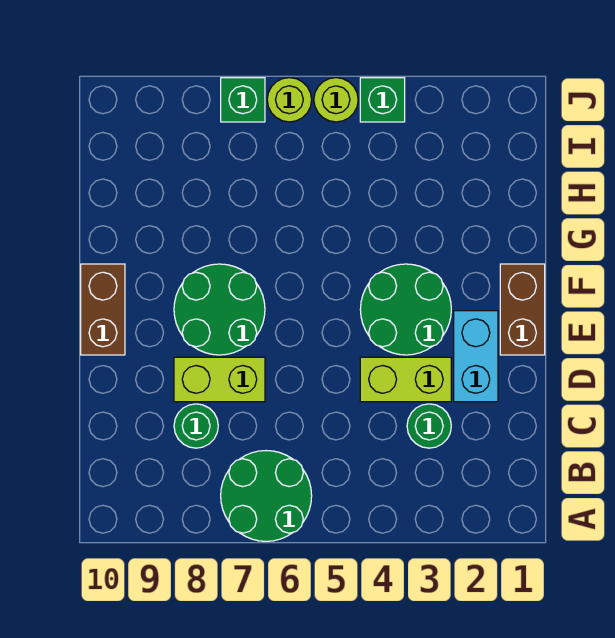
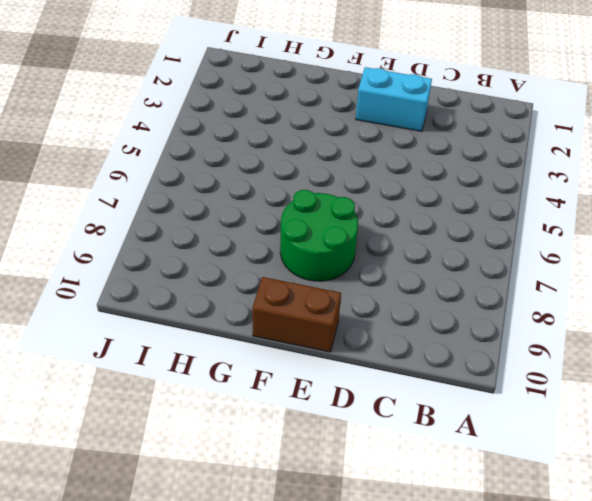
none -> green 2x2 round brick [221,451,312,541]
none -> green 1x1 round brick [407,404,451,448]
none -> green 1x1 round brick [174,404,218,448]

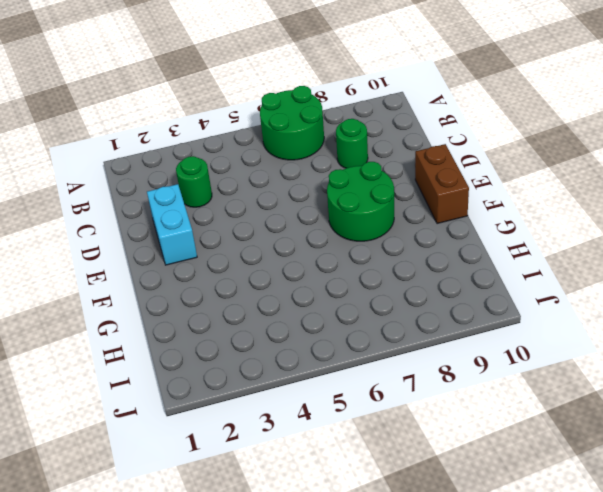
none -> lime 1x2 brick [360,357,451,402]
none -> lime 1x2 brick [174,357,265,402]
none -> brown 1x2 brick [500,264,545,355]

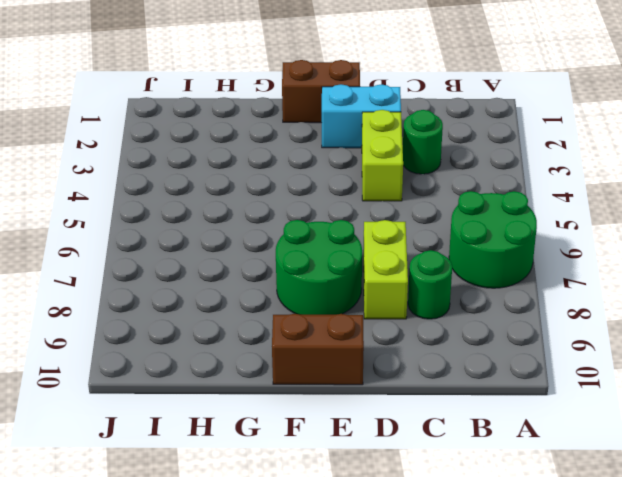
none -> green 2x2 round brick [360,264,451,355]
none -> green 1x1 brick [360,78,405,122]
none -> lime 1x1 round brick [314,78,358,122]

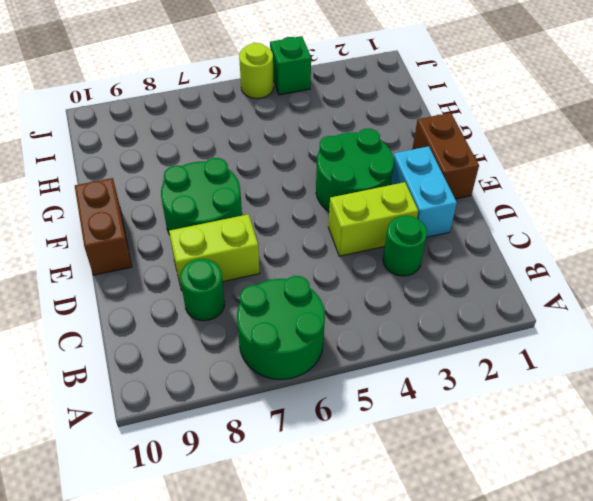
none -> lime 1x1 round brick [267,78,312,122]
none -> green 1x1 brick [221,78,265,122]

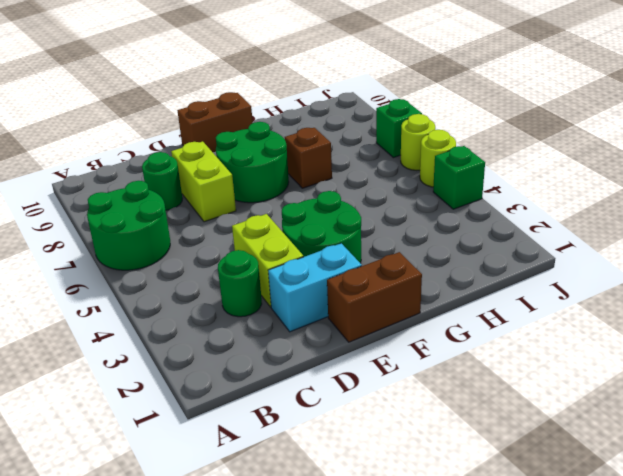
brown 1x1 brick [285,128,332,188] -> none

